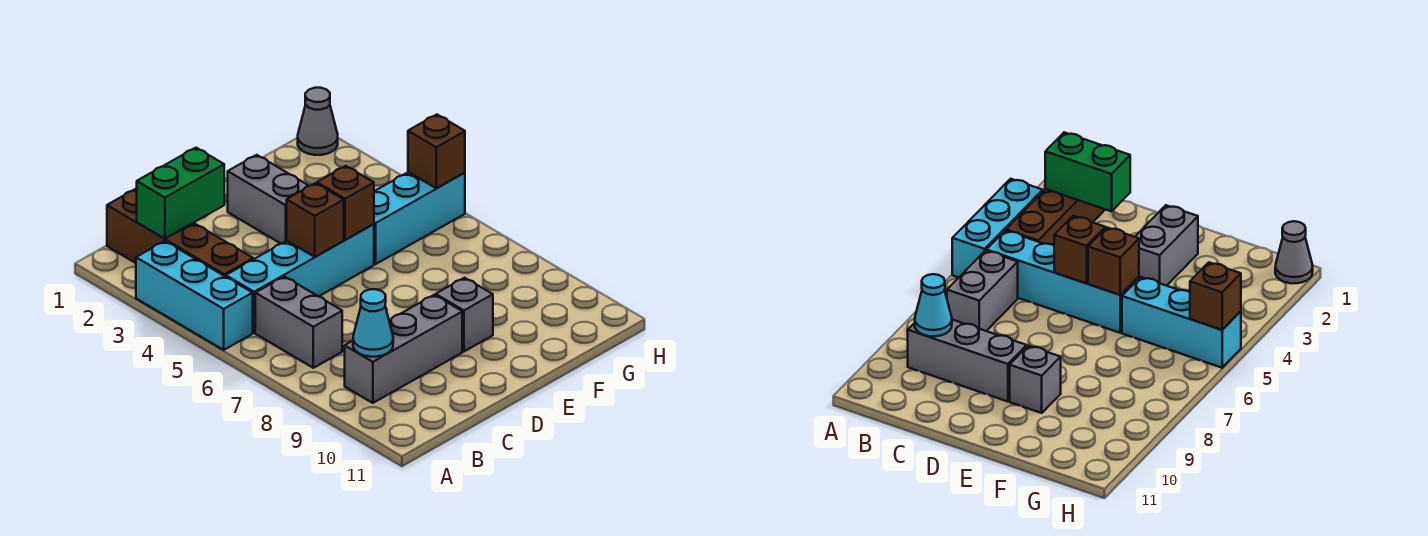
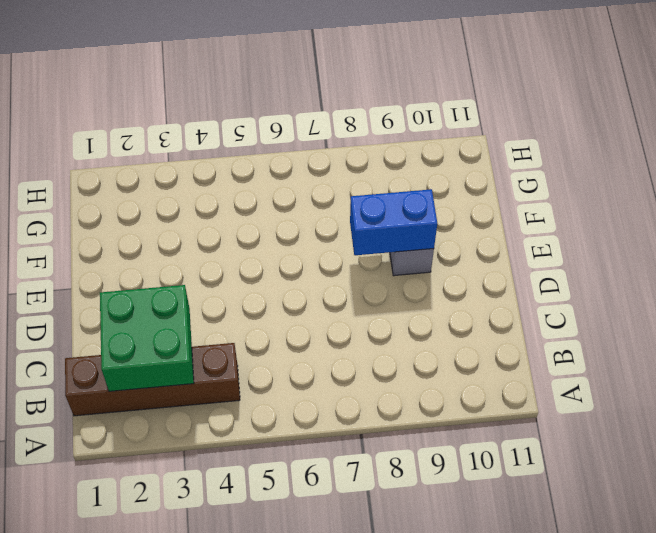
green 2x2 brick [100,285,194,391] -> green 1x2 brick [137,148,224,239]
blue 1x2 brick [350,189,437,255] -> none
none -> cyan 1x3 brick [136,241,253,350]
none -> cyan 1x4 brick [226,224,374,333]
none -> grey 1x2 brick [255,276,342,368]

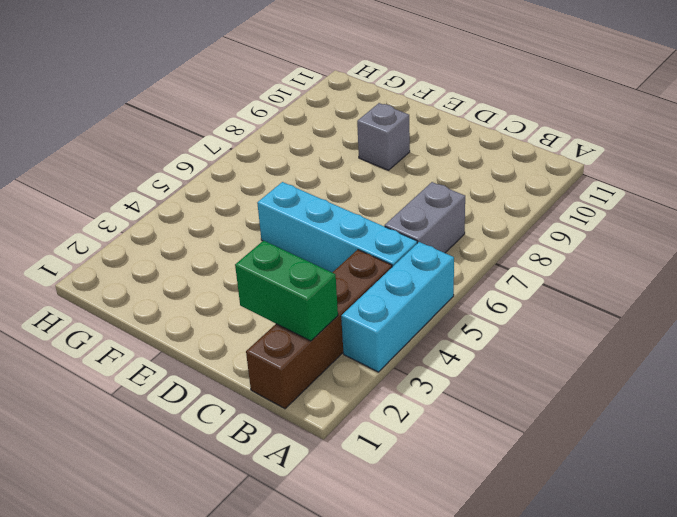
none -> grey 1x3 brick [345,295,462,403]
none -> grey 1x2 brick [228,155,309,244]
none -> cyan 1x3 brick [374,172,465,264]

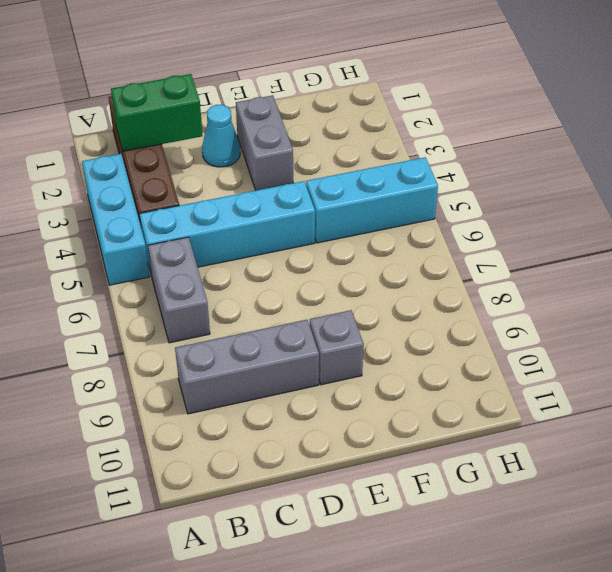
cyan 1x1 cone [202,105,240,167] -> cyan 1x1 cone moved to [353,289,393,357]
none -> grey 1x1 cone [298,88,338,155]
none -> brown 1x1 brick [287,183,344,257]
none -> brown 1x1 brick [317,166,374,240]

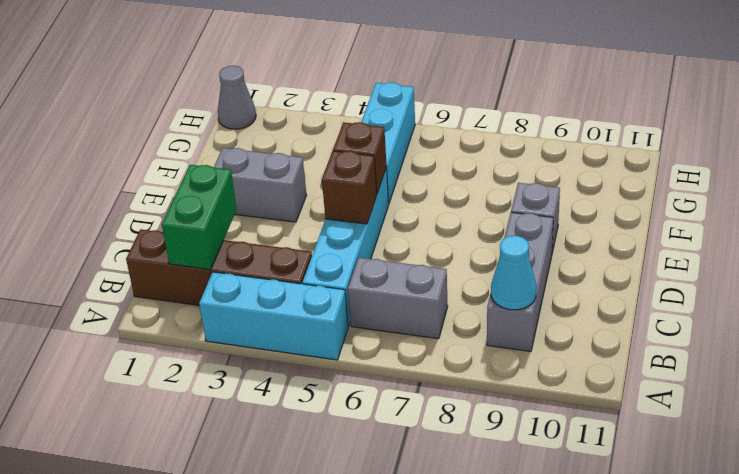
none -> brown 1x1 brick [408,115,465,188]

